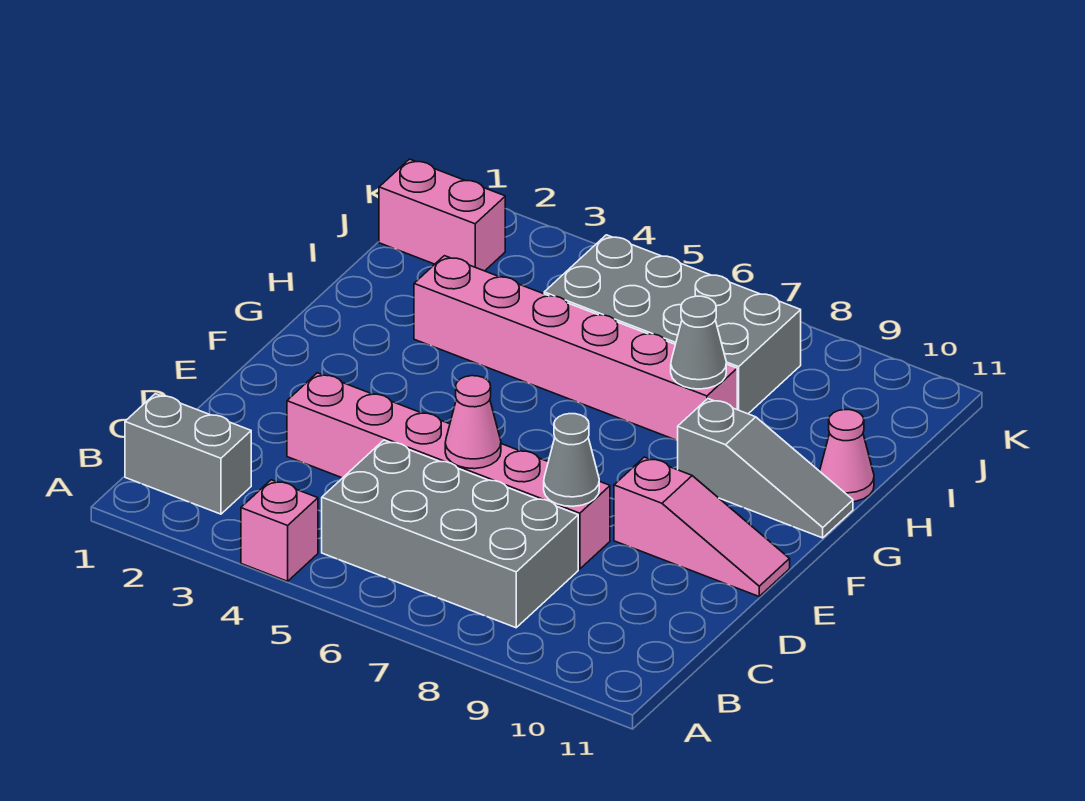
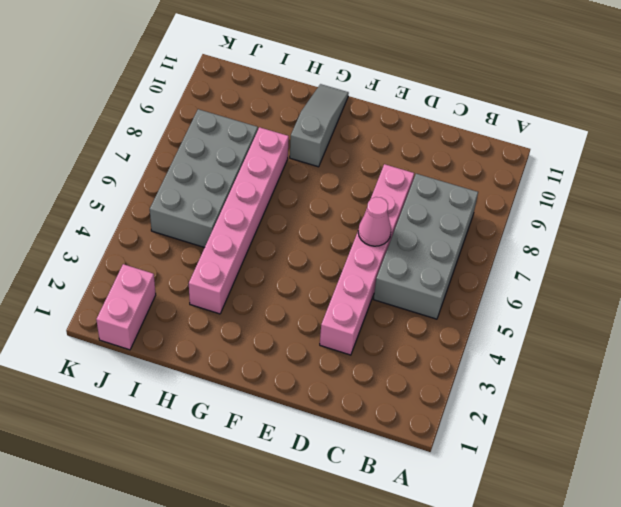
none -> pink 1x1 brick [241,480,318,581]
none -> grey 1x2 brick [125,394,251,514]
none -> pink 1x3 slope [614,457,790,596]

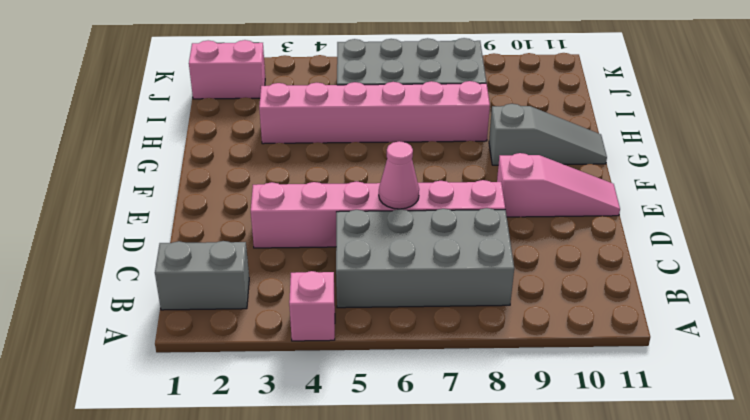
none -> pink 1x1 cone [820,410,874,502]
none -> grey 1x1 cone [544,414,599,506]
none -> grey 1x1 cone [671,296,726,389]

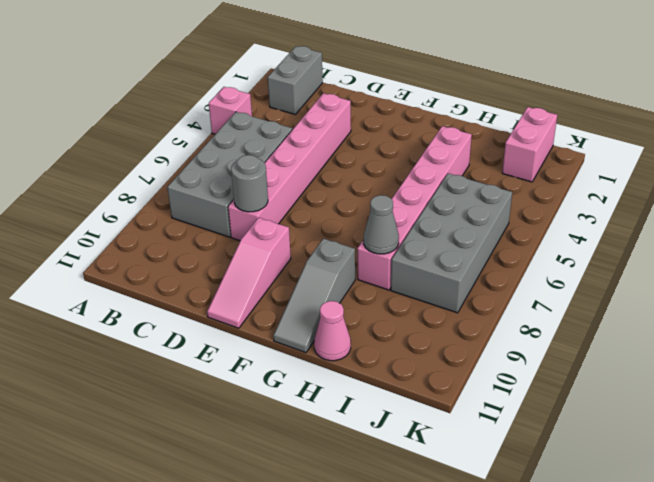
grey 1x1 round brick [231,155,268,212] -> grey 1x1 cone [544,414,599,506]
none -> pink 1x1 cone [445,376,501,469]

